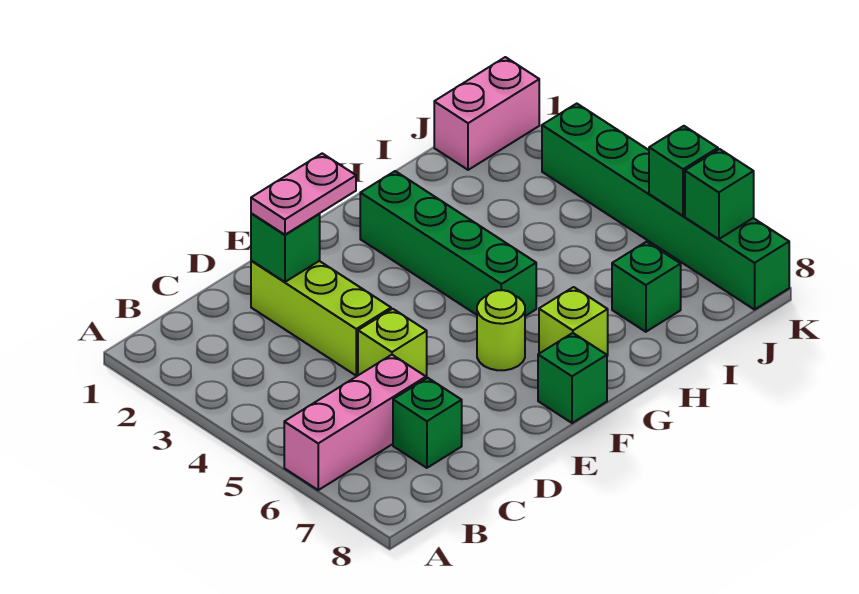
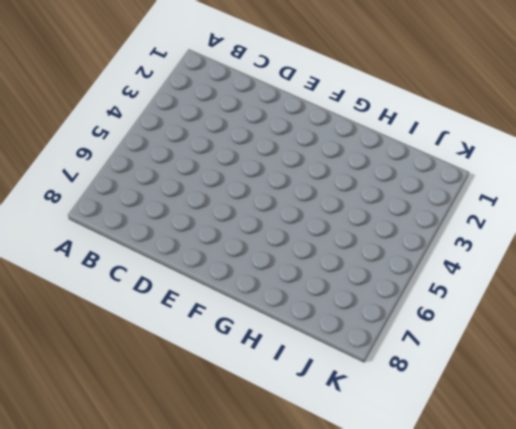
none -> pink 1x3 brick [284,355,426,490]
none -> green 1x1 brick [393,378,462,468]
none -> lime 1x3 brick [251,261,391,376]

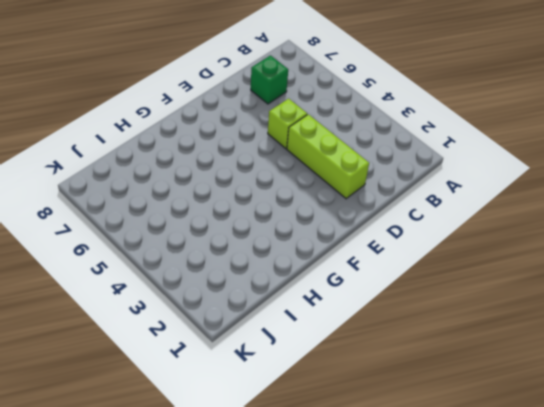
none -> pink 1x3 brick [284,355,426,490]
none -> lime 1x1 round brick [477,290,525,370]
none -> green 1x1 brick [538,333,607,423]

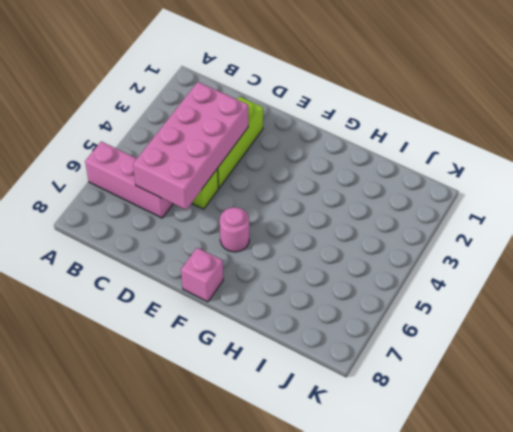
pink 2x4 brick [133,82,248,210] -> none
pink 1x1 round brick [220,207,249,252] -> lime 1x1 round brick [477,290,525,370]
pink 1x1 brick [181,248,223,302] -> green 1x1 brick [538,333,607,423]
none -> green 1x1 brick [393,378,462,468]
none -> green 1x4 brick [360,171,536,316]
none -> lime 1x1 brick [539,287,608,356]

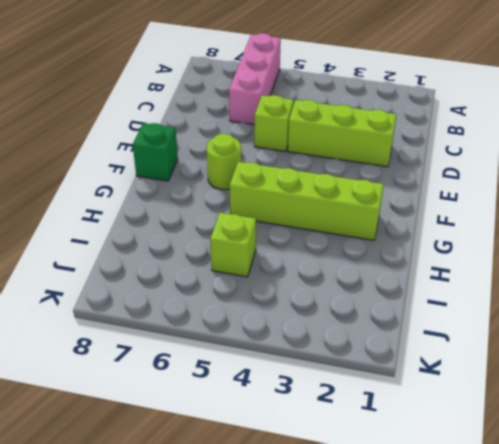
lime 1x4 brick [230,162,384,240] -> green 1x4 brick [360,171,536,316]
lime 1x1 brick [210,213,256,277] -> lime 1x1 brick moved to [539,287,608,356]
none -> green 1x1 brick [393,378,462,468]
none -> green 1x1 brick [612,242,681,332]
none -> pink 1x2 brick [434,57,539,170]

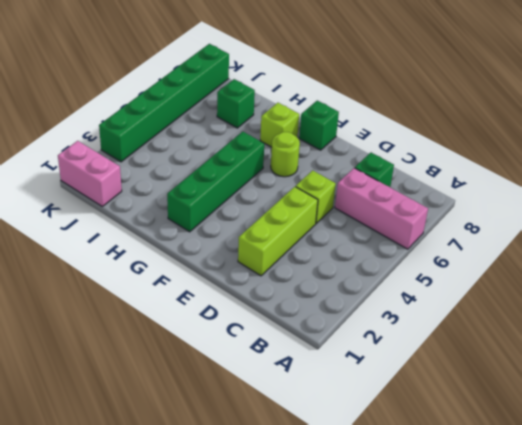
none -> green 1x1 brick [251,213,320,282]
none -> green 1x1 brick [649,126,718,216]
none -> green 1x1 brick [685,149,754,239]

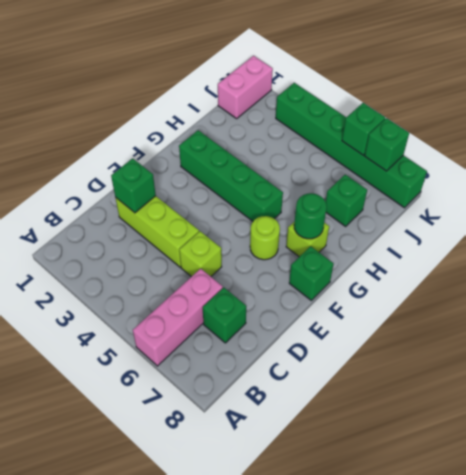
green 1x1 round brick [294,193,327,239] -> none
none -> pink 1x2 plate [251,153,356,235]

